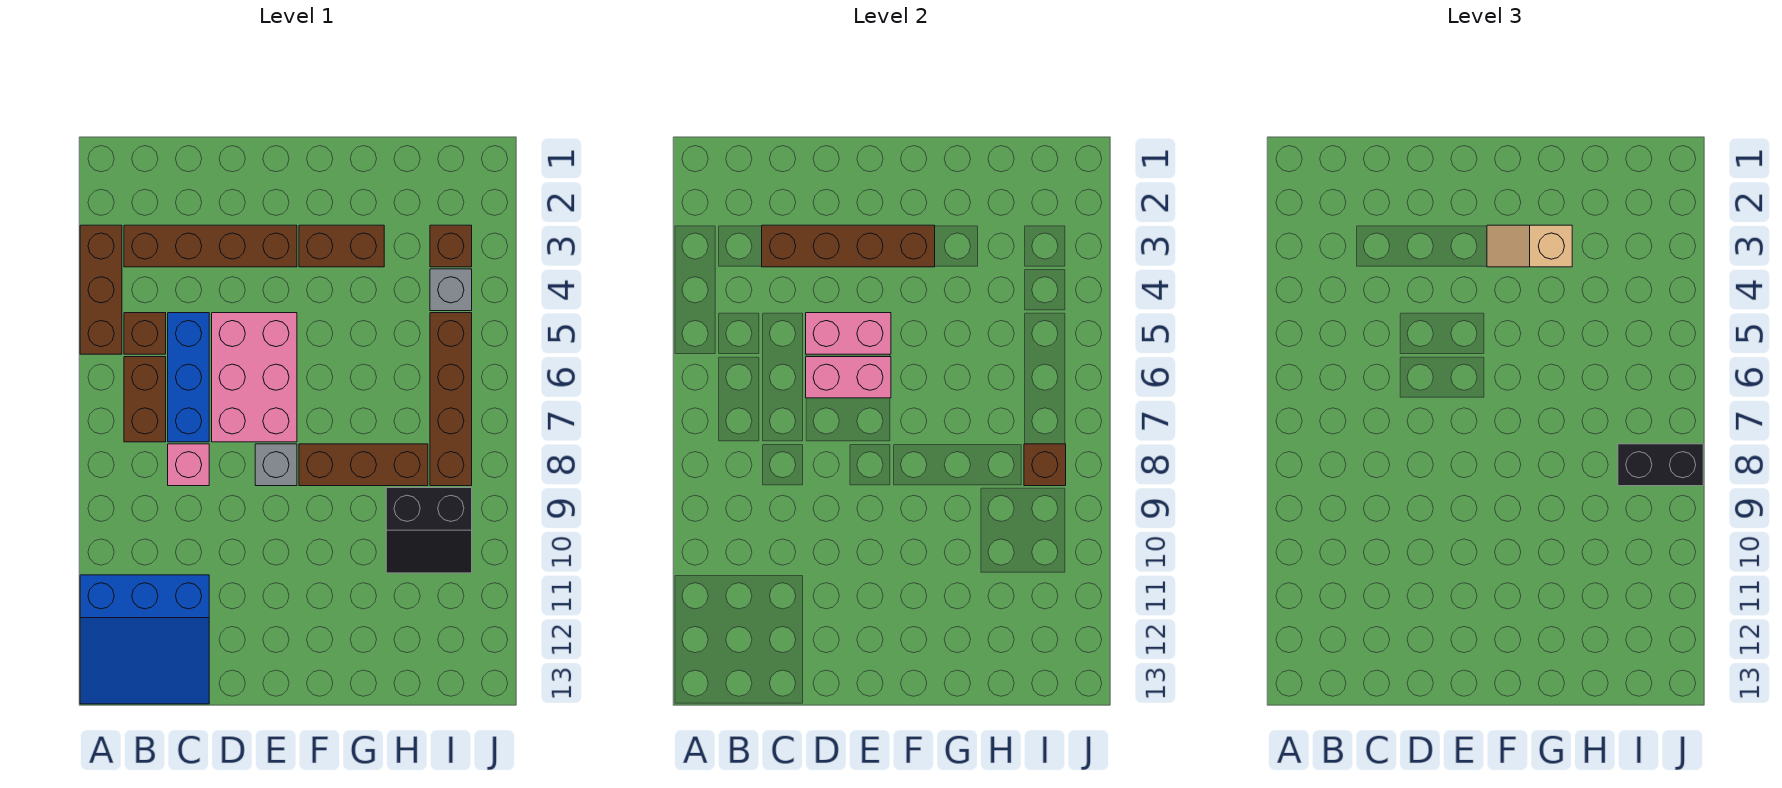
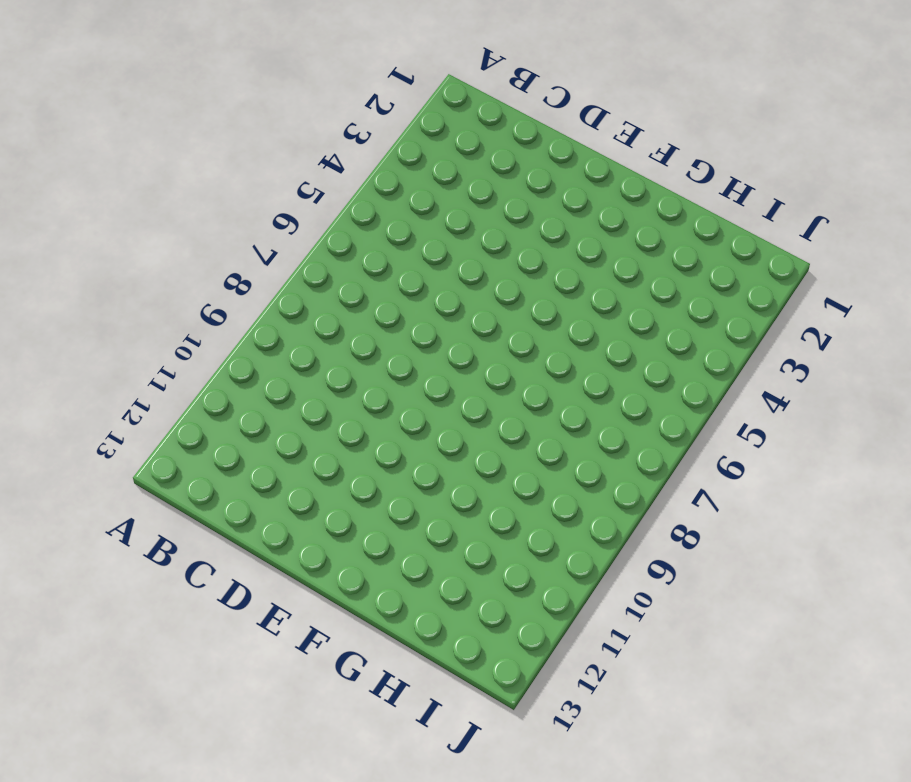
none -> brown 1x3 brick [80,225,122,354]
none -> blue 3x3 slope [80,575,209,704]
none -> brown 1x4 brick [124,225,297,267]

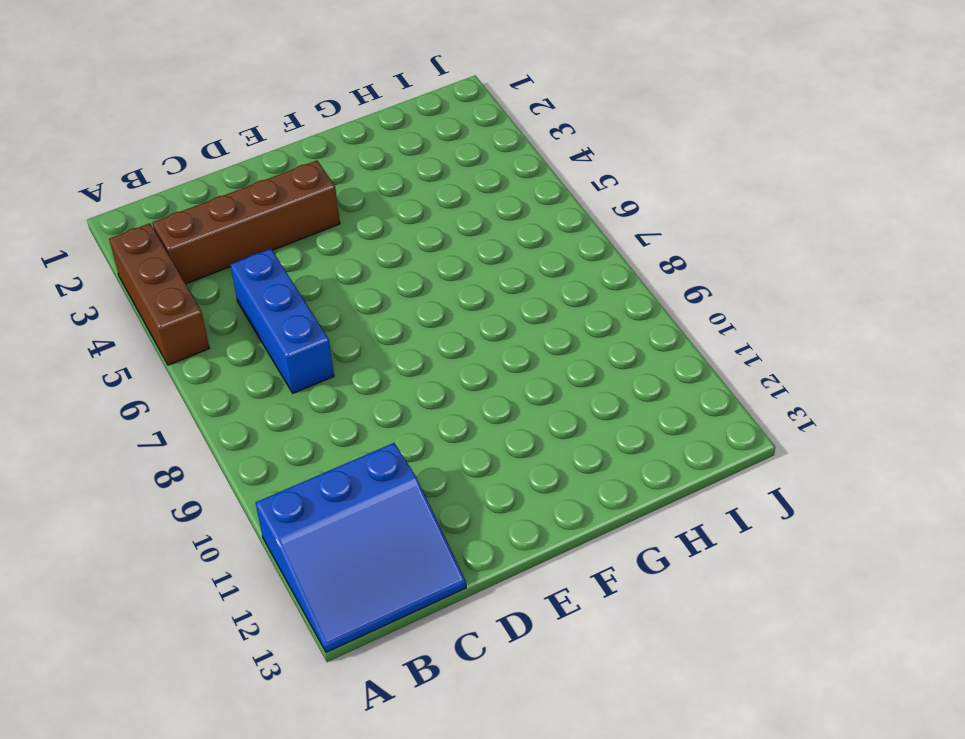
none -> brown 1x1 brick [124,313,166,354]
none -> brown 1x2 brick [124,357,166,442]
none -> pink 1x1 brick [168,444,209,486]

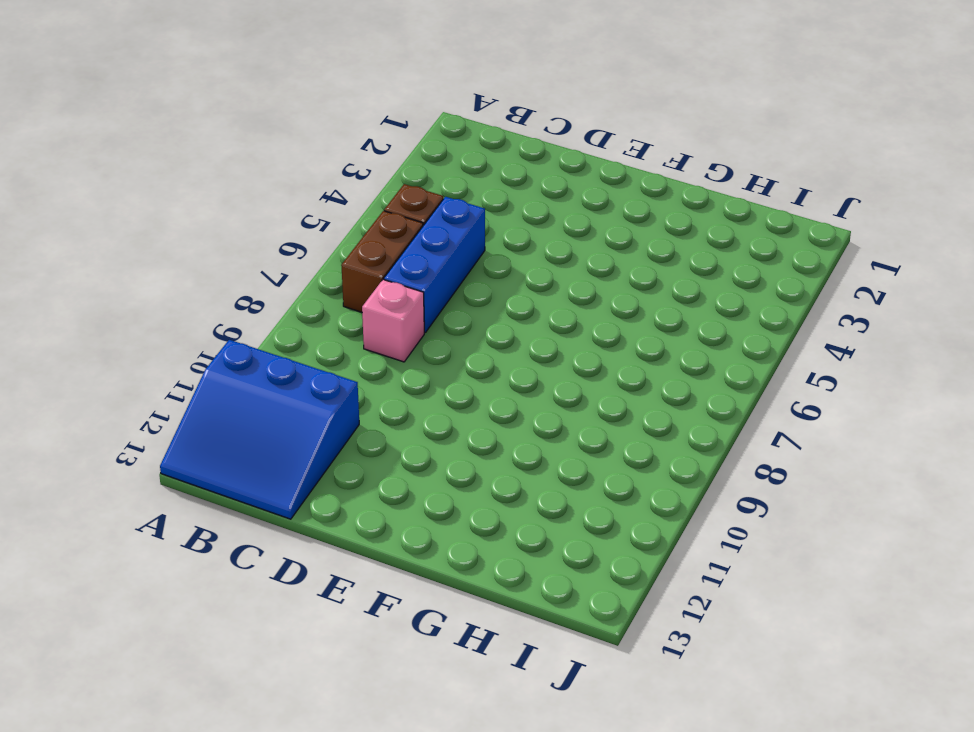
none -> brown 1x3 brick [80,225,122,354]
none -> brown 1x4 brick [124,225,297,267]
none -> pink 2x3 brick [212,313,297,442]

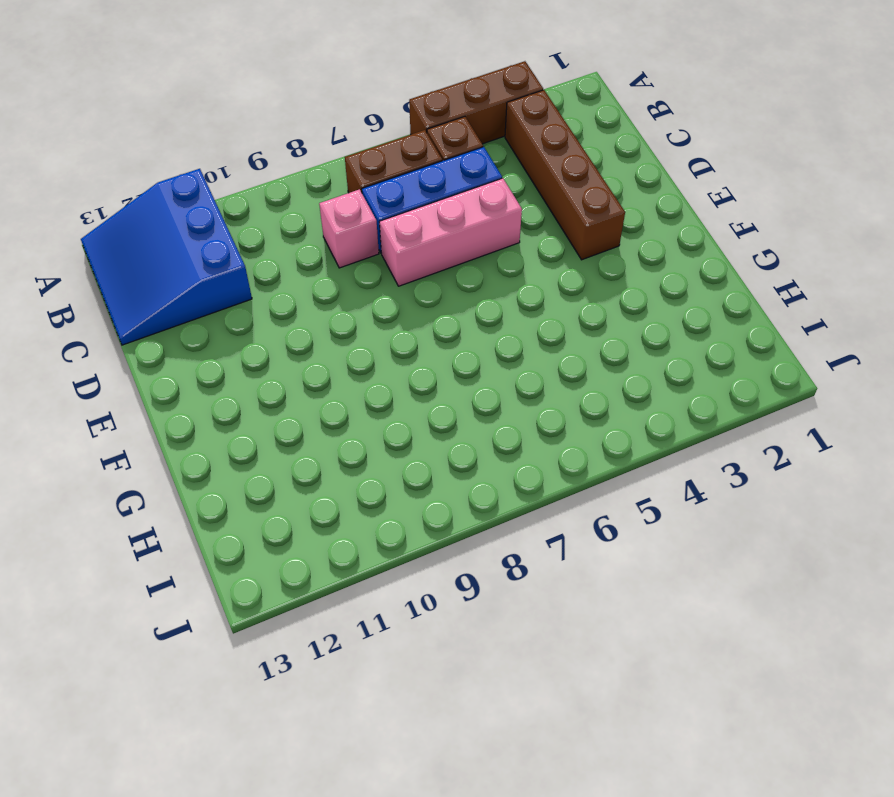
pink 1x3 brick [380,178,522,286] -> pink 2x3 brick [212,313,297,442]
none -> grey 1x1 brick [255,444,297,486]
none -> brown 1x2 brick [299,225,384,267]
none -> brown 1x3 brick [299,444,428,486]

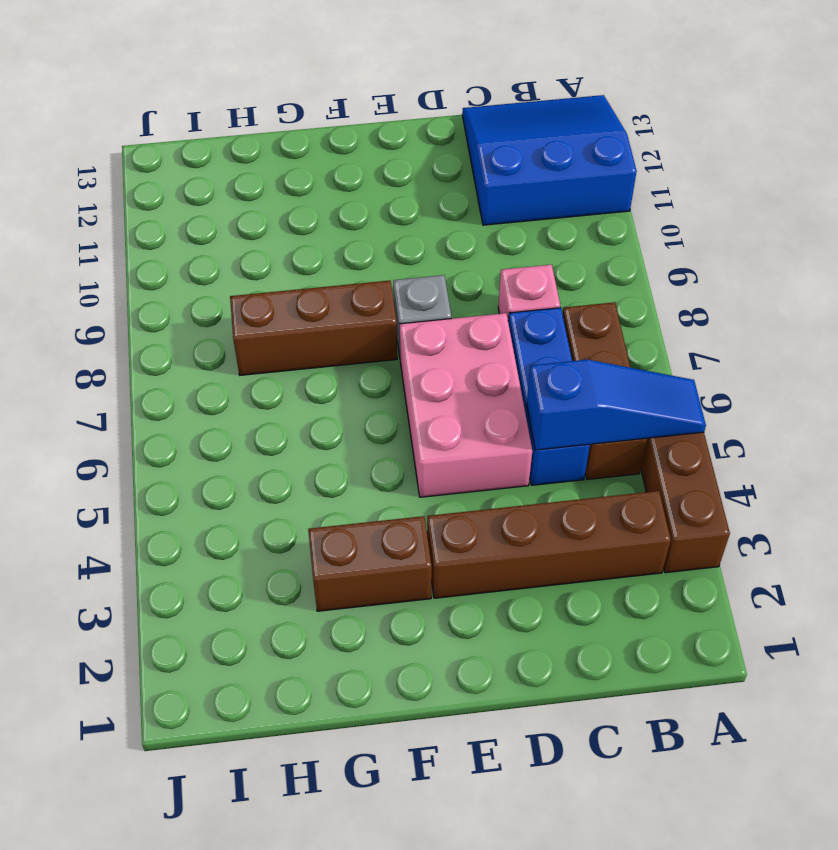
blue 1x3 slope [527,360,706,450] -> none
none -> black 2x2 slope [386,488,472,573]
none -> brown 1x1 brick [430,225,472,267]
none -> grey 1x1 brick [430,269,472,311]

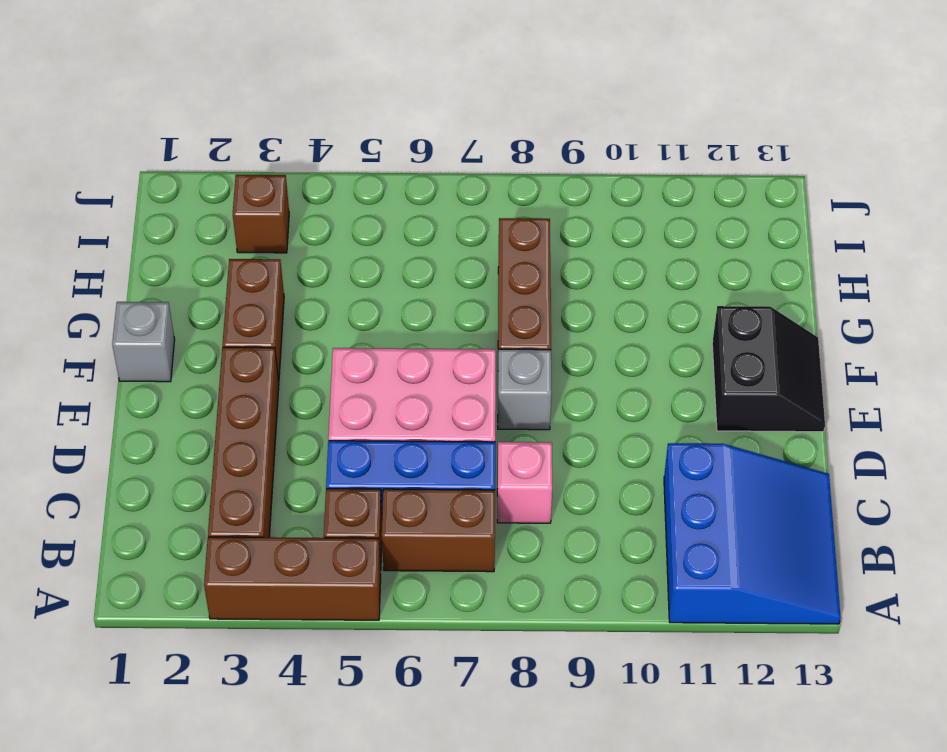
black 2x2 slope [712,306,825,432] -> black 2x2 slope moved to [386,488,472,573]
grey 1x1 brick [112,302,175,382] -> grey 1x1 brick moved to [430,269,472,311]
none -> brown 1x4 brick [430,313,472,486]
none -> brown 1x4 brick [762,225,935,267]
none -> pink 1x2 brick [806,313,891,354]

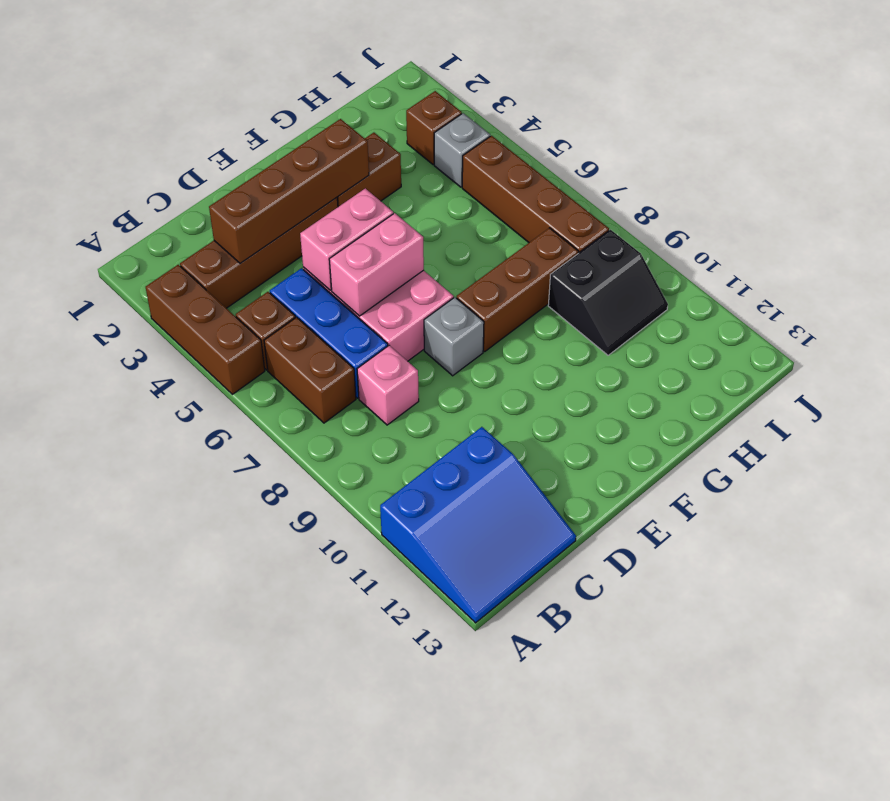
none -> brown 1x1 brick [1024,444,1066,486]
none -> tan 1x2 slope [1487,225,1572,267]
none -> black 1x2 brick [1618,444,1703,486]

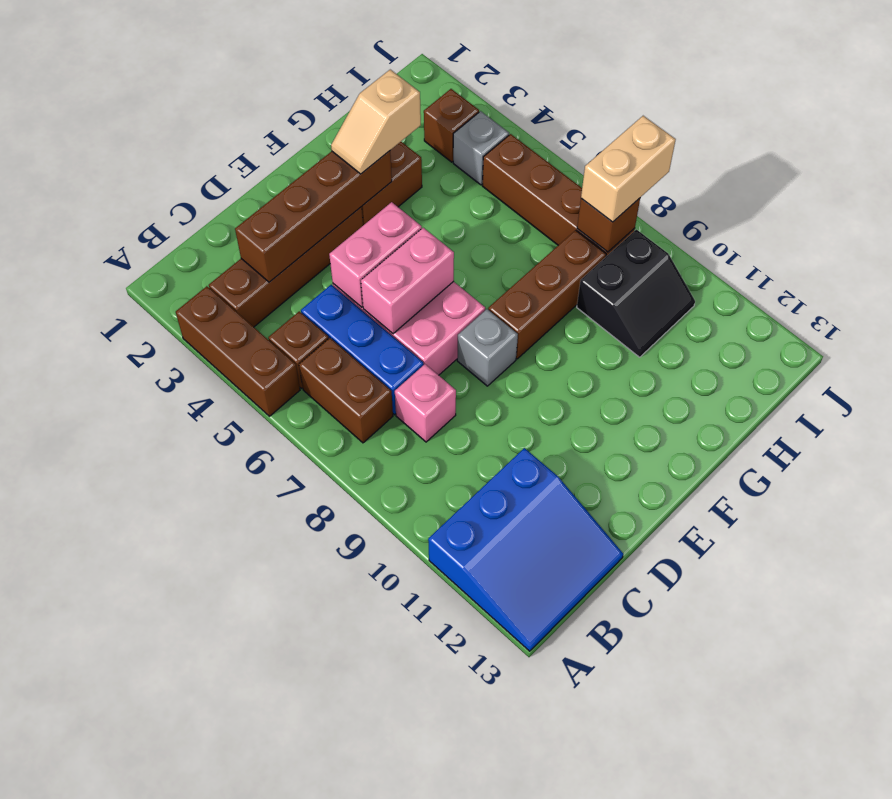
tan 1x2 brick [581,116,676,222] -> black 1x2 brick [1618,444,1703,486]

